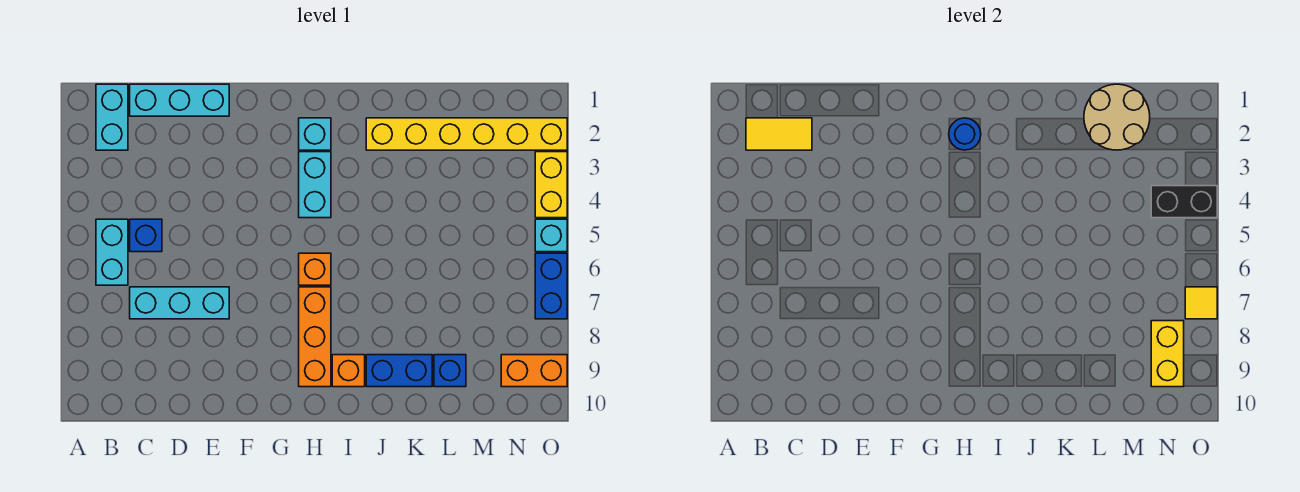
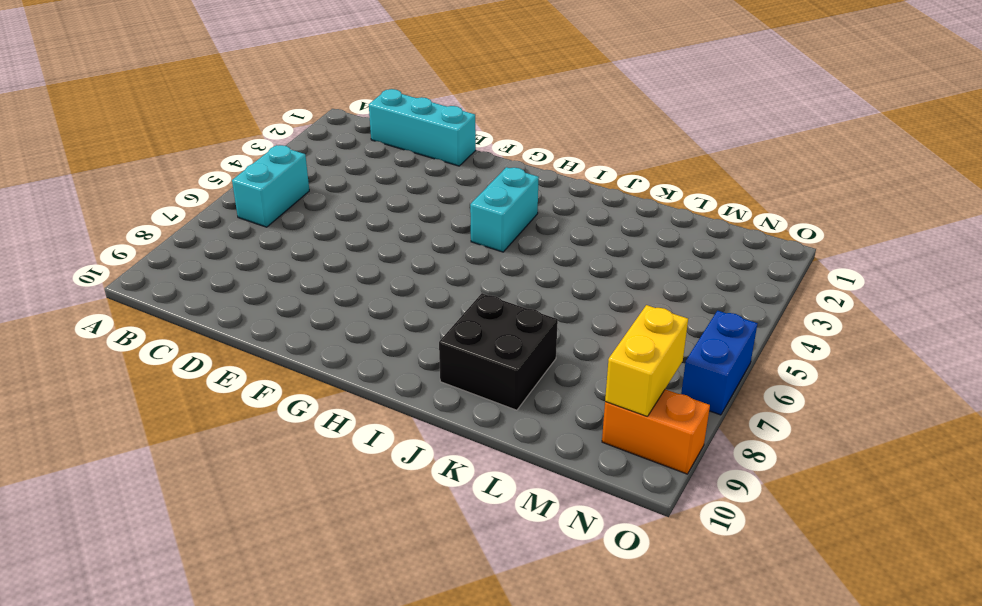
black 2x2 brick [439,293,558,410] -> blue 1x2 brick [366,355,432,387]
none -> cyan 1x2 brick [96,84,128,150]
none -> blue 1x1 brick [130,219,162,252]
none -> cyan 1x3 brick [130,287,229,319]

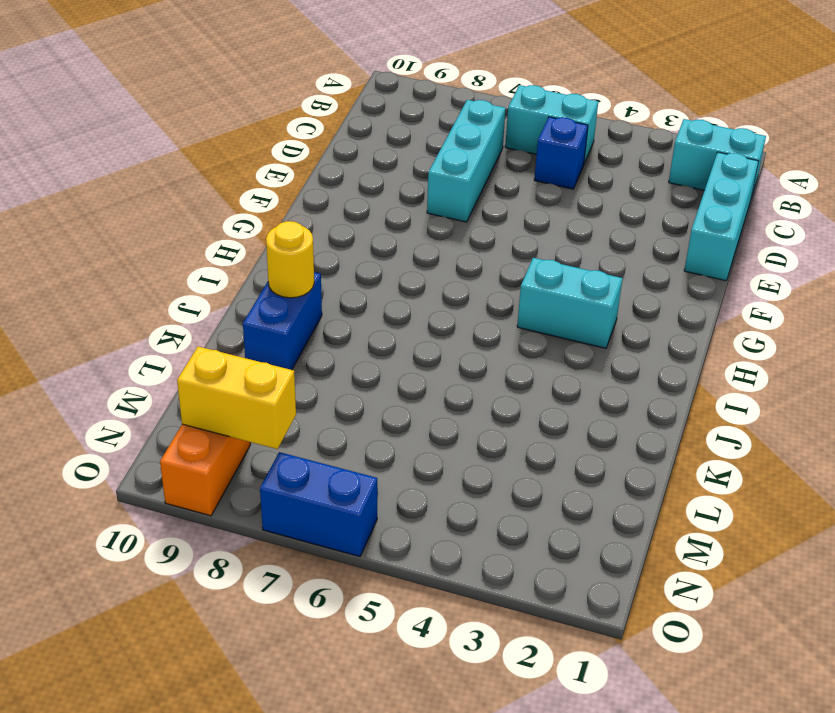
yellow 1x1 round brick [266,221,314,298] -> none
none -> cyan 1x1 brick [299,118,331,150]
none -> orange 1x1 brick [299,253,331,285]
none -> orange 1x3 brick [299,287,331,387]

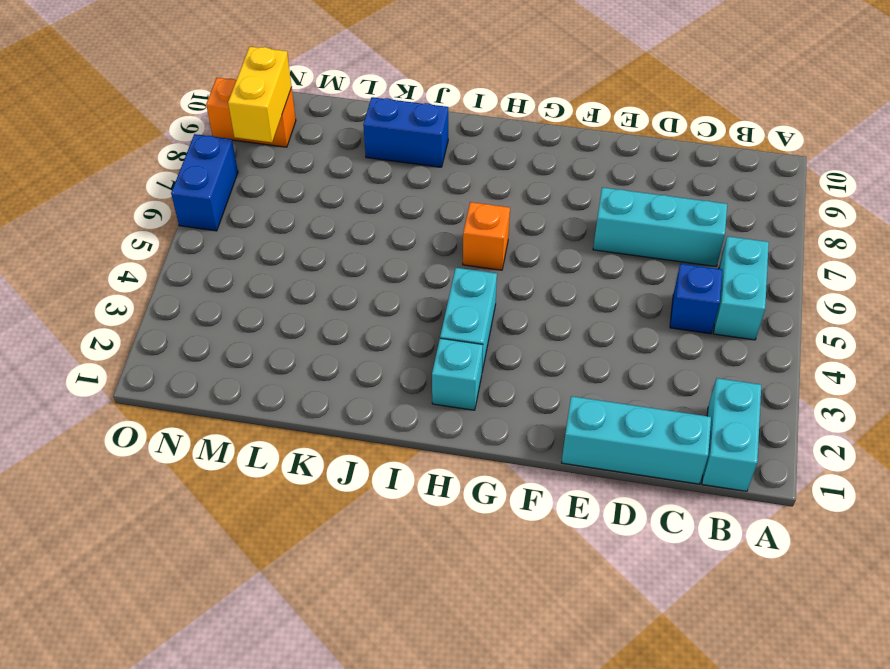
none -> orange 1x3 brick [299,287,331,387]
none -> orange 1x1 brick [332,355,365,387]
none -> yellow 1x6 brick [366,118,567,150]

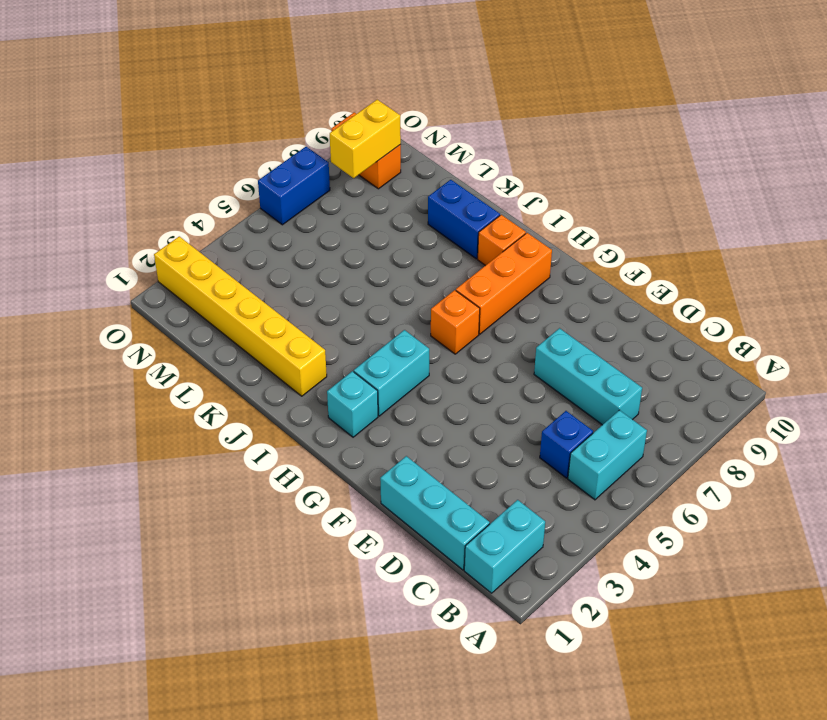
none -> blue 1x1 brick [434,355,466,387]
none -> yellow 1x2 brick [535,152,567,218]
none -> cyan 1x1 brick [535,219,567,252]

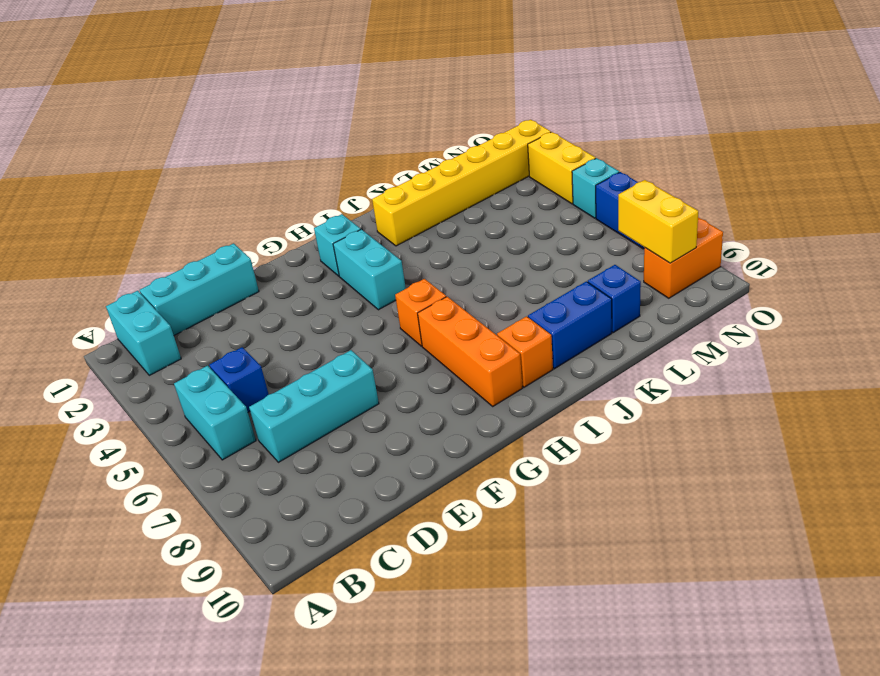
none -> yellow 1x2 tile [746,118,812,150]
none -> blue 1x1 round brick [949,118,981,150]
none -> tan 2x2 round brick [1084,84,1150,150]

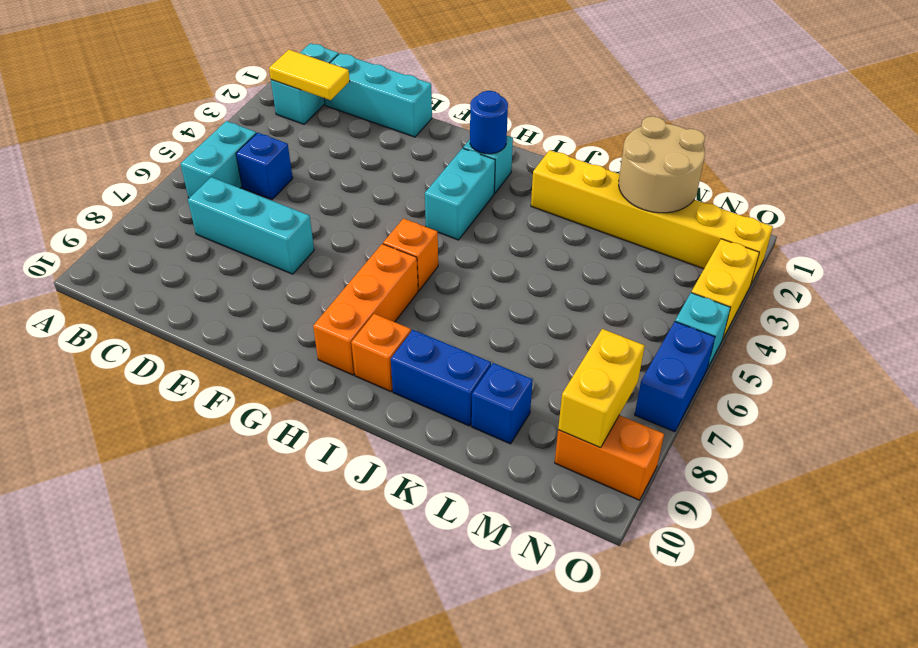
none -> black 1x2 brick [1151,186,1217,218]
none -> yellow 1x1 tile [1185,287,1217,319]

